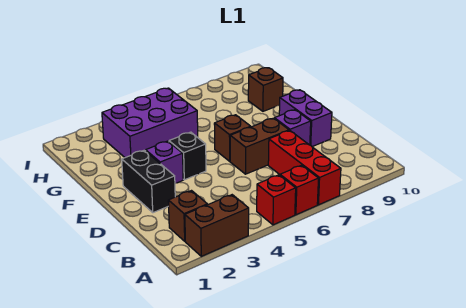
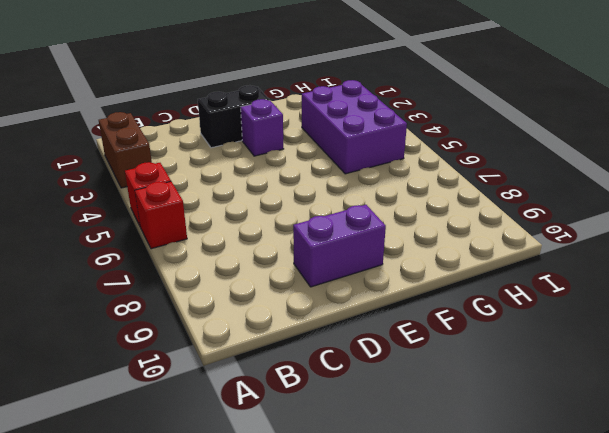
none -> red 1x3 brick [268,131,341,205]
none -> brown 1x1 brick [168,191,207,241]
none -> brown 1x2 brick [230,118,289,174]

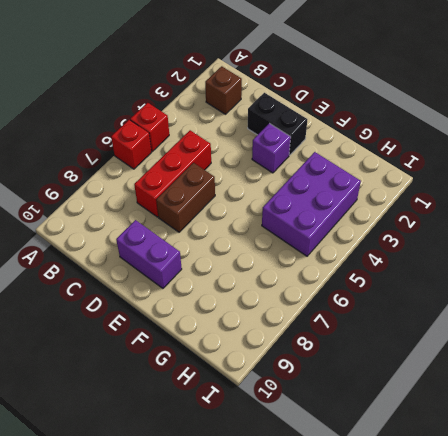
red 1x3 brick [134,130,211,217] -> red 1x3 brick turned to [268,131,341,205]
none -> brown 1x2 brick [185,195,249,256]
none -> purple 1x1 brick [274,110,311,145]
none -> black 1x1 brick [169,132,206,180]

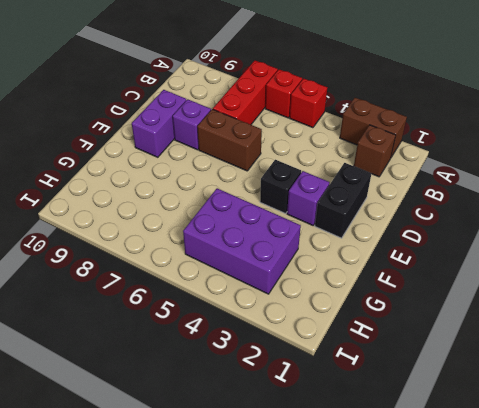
none -> brown 1x1 brick [214,115,251,161]
none -> brown 1x1 brick [248,68,283,111]

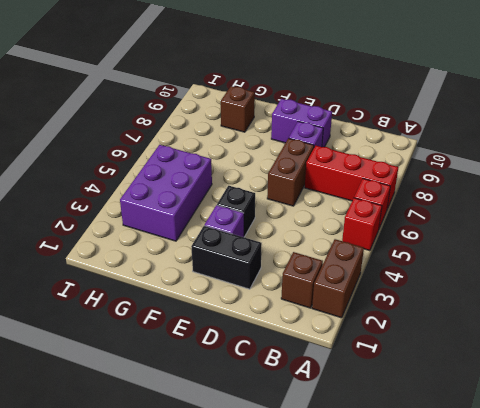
none -> brown 1x1 brick [214,115,251,161]

